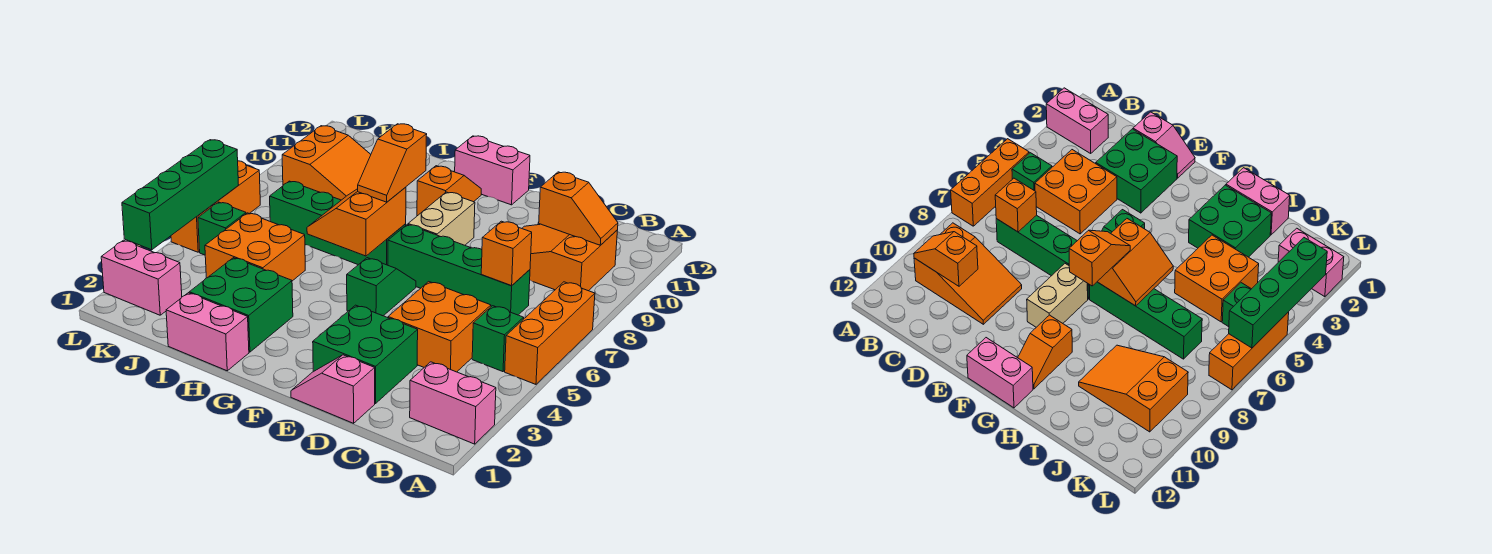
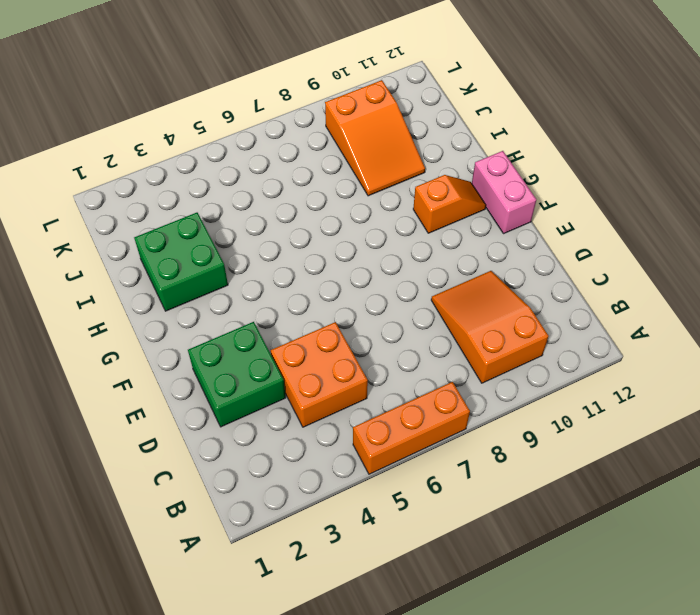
none -> pink 1x2 brick [410,362,496,444]
none -> green 1x1 brick [472,306,524,372]
none -> green 1x4 brick [388,224,530,315]

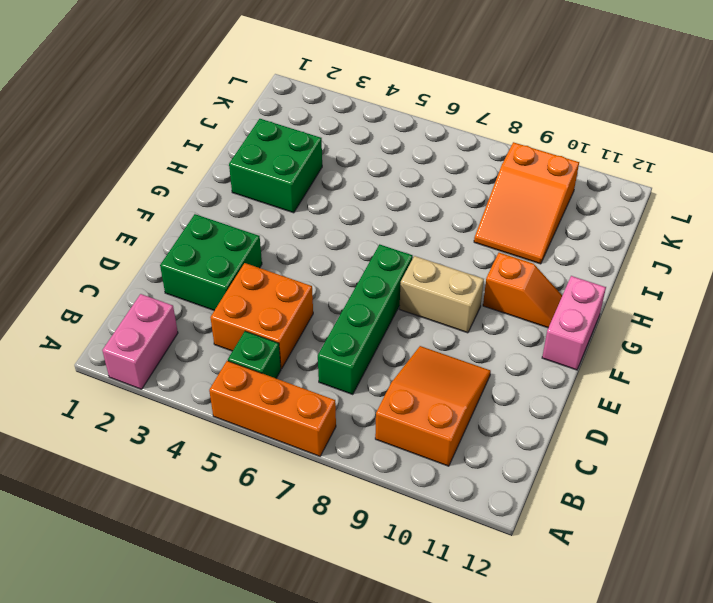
none -> pink 1x2 slope [291,355,375,423]
none -> green 1x2 slope [347,258,416,316]
none -> green 1x4 brick [270,181,406,265]

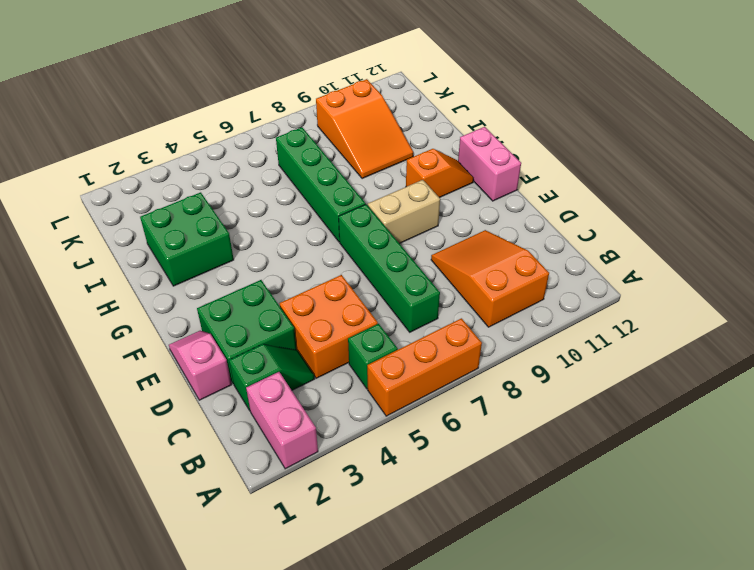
green 1x2 slope [229,344,315,410] -> green 1x2 slope moved to [347,258,416,316]
none -> pink 1x2 brick [166,293,249,371]
none -> orange 2x2 brick [205,213,305,281]
none -> pink 1x2 brick [101,240,182,315]

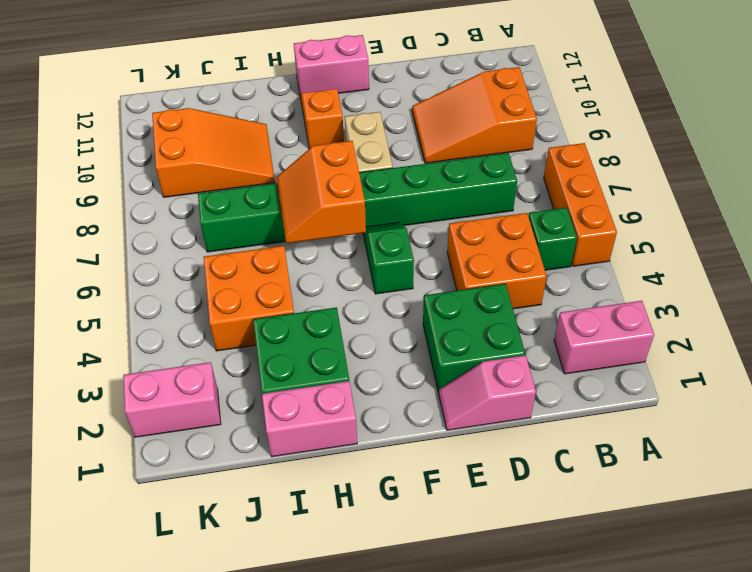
none -> green 1x1 brick [198,202,246,255]
none -> orange 1x3 brick [171,161,260,252]
none -> orange 1x2 slope [539,172,618,245]

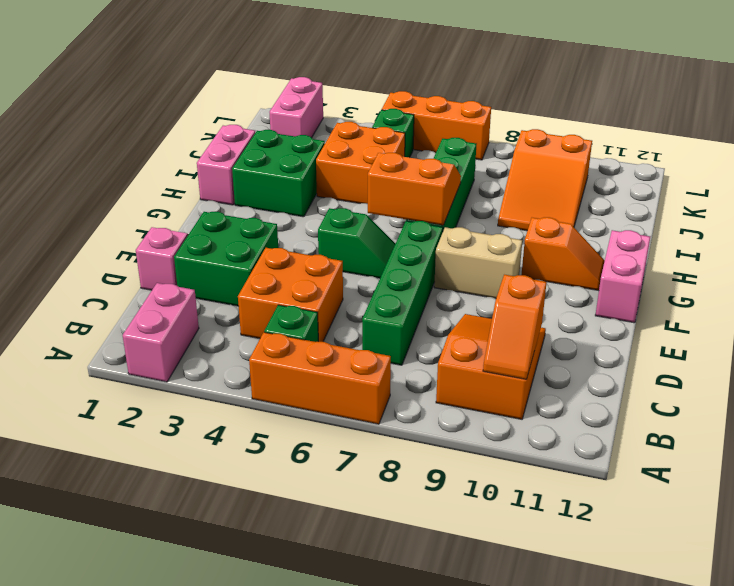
none -> orange 1x1 brick [481,221,532,286]
none -> green 1x4 brick [122,140,238,250]
none -> orange 1x2 slope [358,124,427,202]

